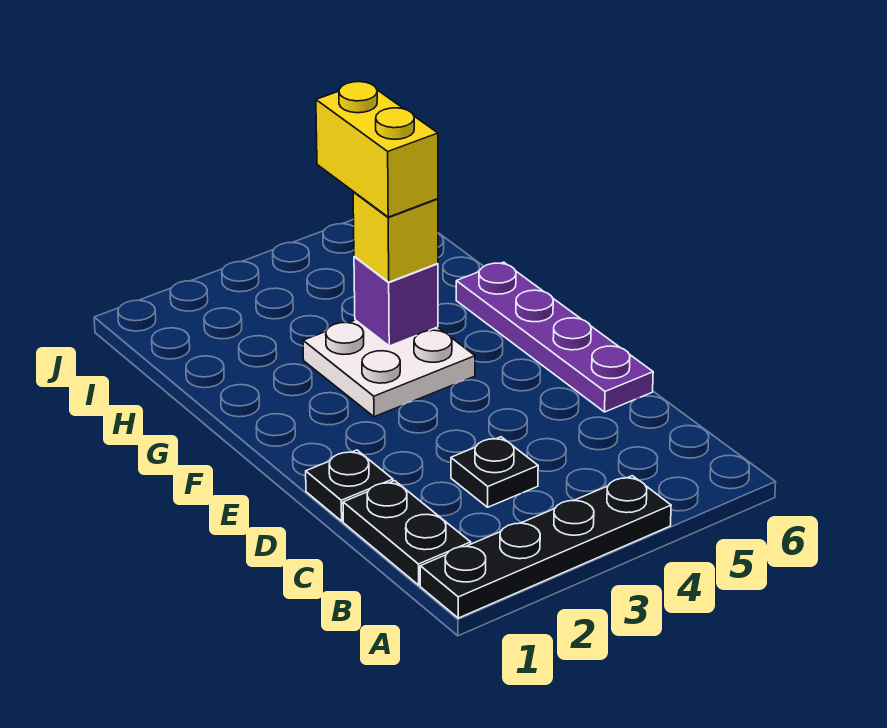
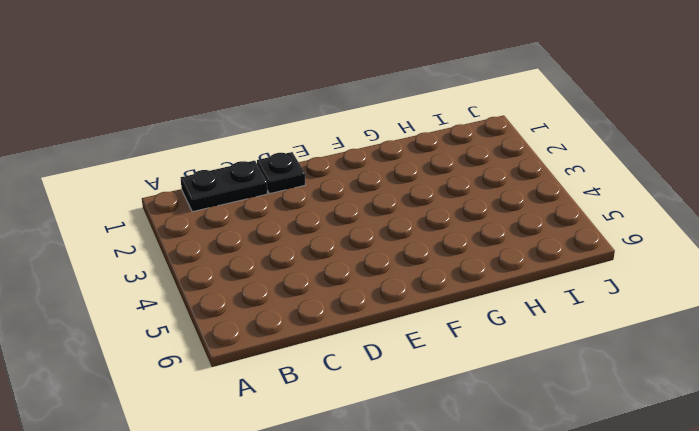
none -> black 1x4 plate [420,476,671,618]
none -> black 1x1 plate [451,437,538,507]

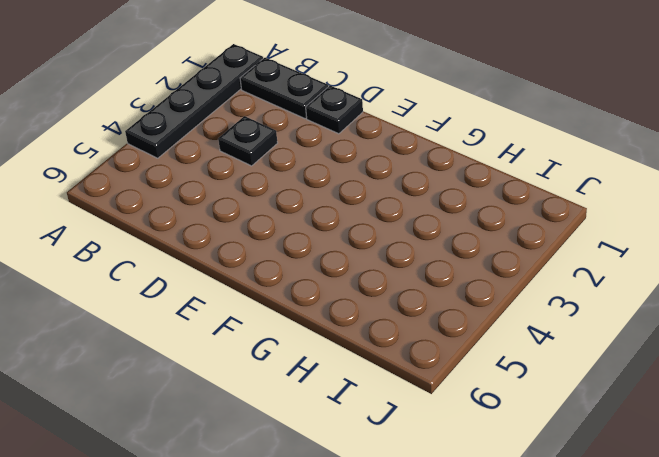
none -> purple 1x4 plate [456,262,653,412]
none -> white 2x2 plate [303,320,475,417]

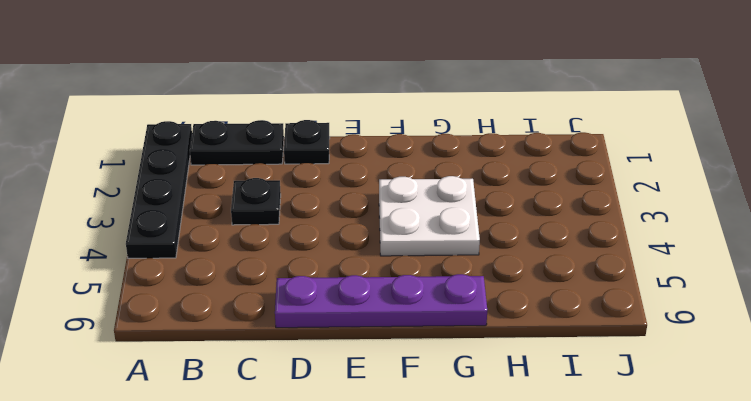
none -> purple 1x1 brick [354,256,438,346]
none -> yellow 1x1 brick [353,192,438,282]

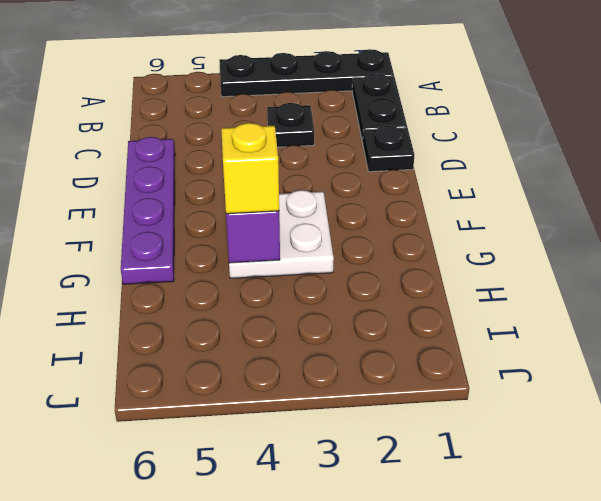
none -> yellow 1x2 brick [316,82,438,217]

